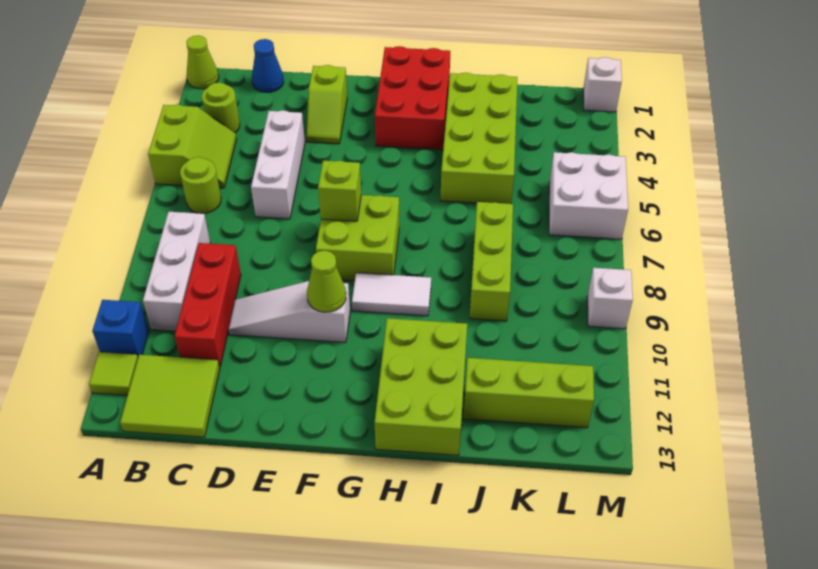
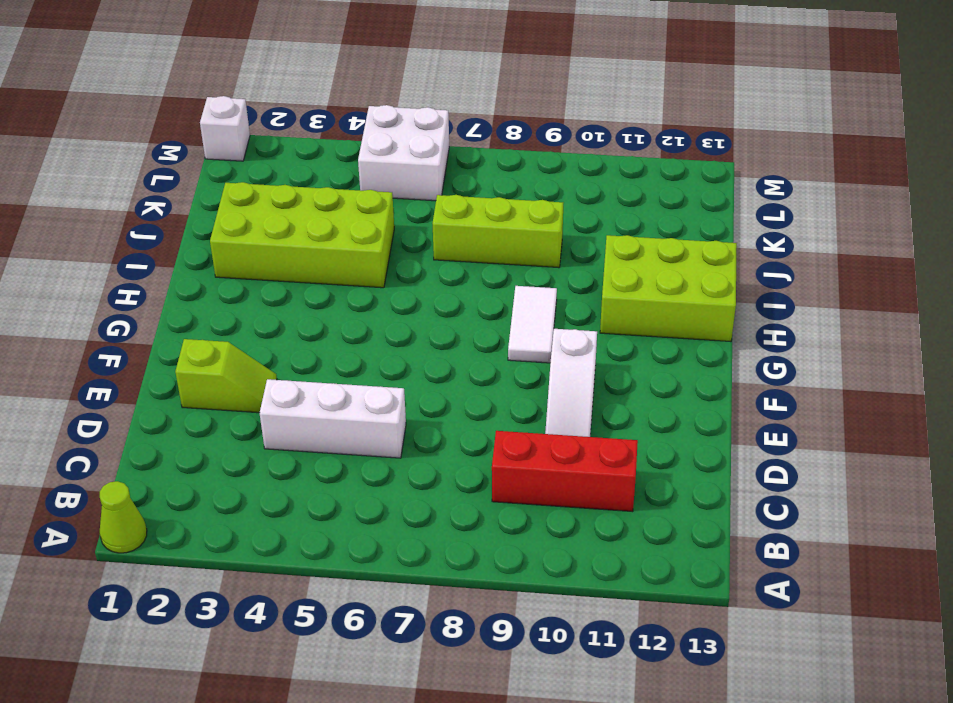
none -> lime 2x2 slope [148,104,237,188]
none -> blue 1x1 brick [92,300,149,356]
none -> lime 1x1 tile [89,352,138,396]

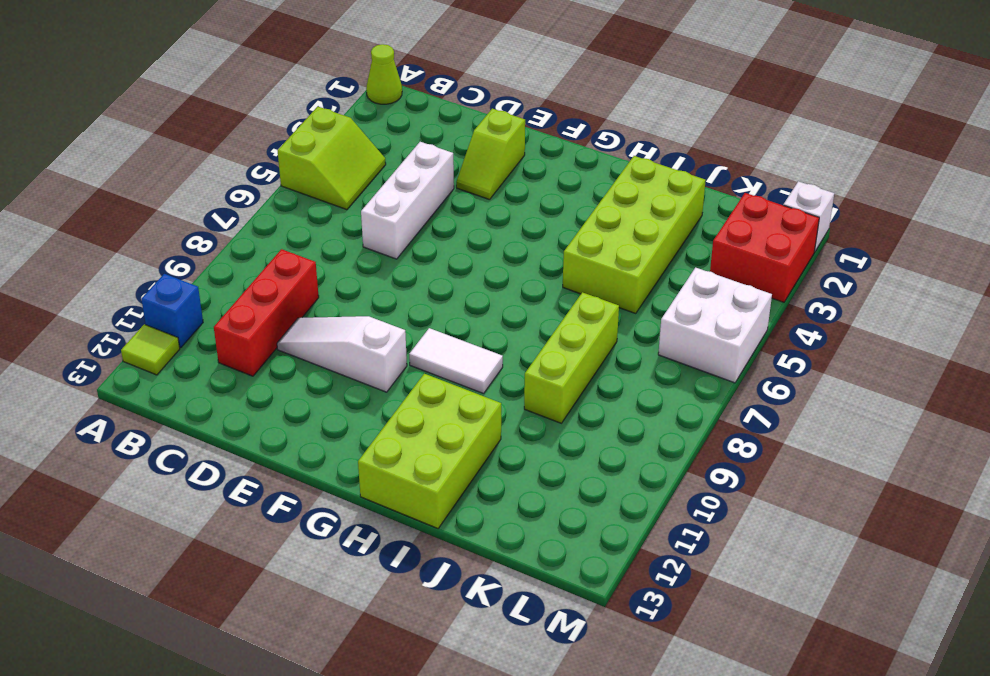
red 2x2 brick [710,193,819,302] -> none
none -> lime 1x1 round brick [202,82,240,133]
none -> lime 1x1 round brick [180,157,221,213]
none -> white 1x3 brick [143,212,211,331]

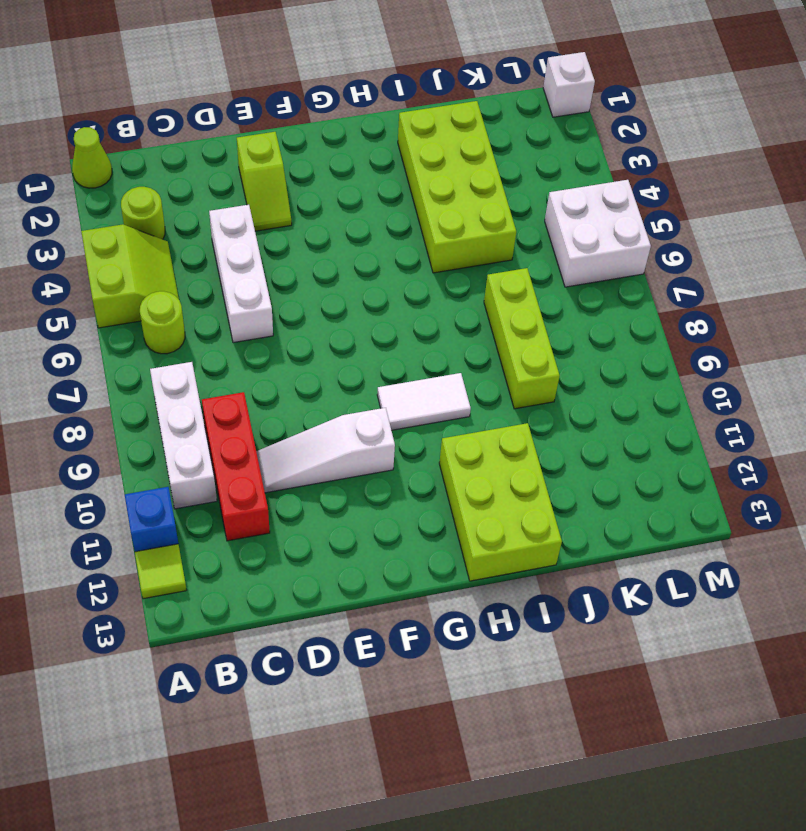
none -> lime 2x2 tile [120,355,220,437]
none -> blue 1x1 cone [252,39,284,92]
none -> lime 2x2 brick [316,195,399,281]

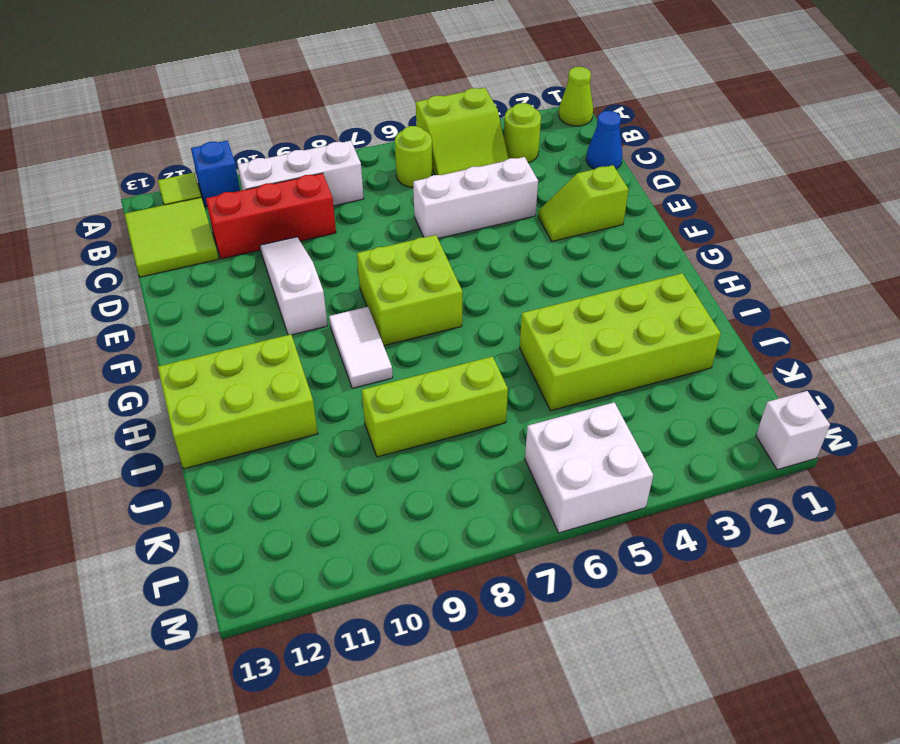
none -> red 2x3 brick [375,46,450,150]
none -> lime 1x3 brick [463,358,594,428]
none -> white 1x1 brick [587,268,633,329]

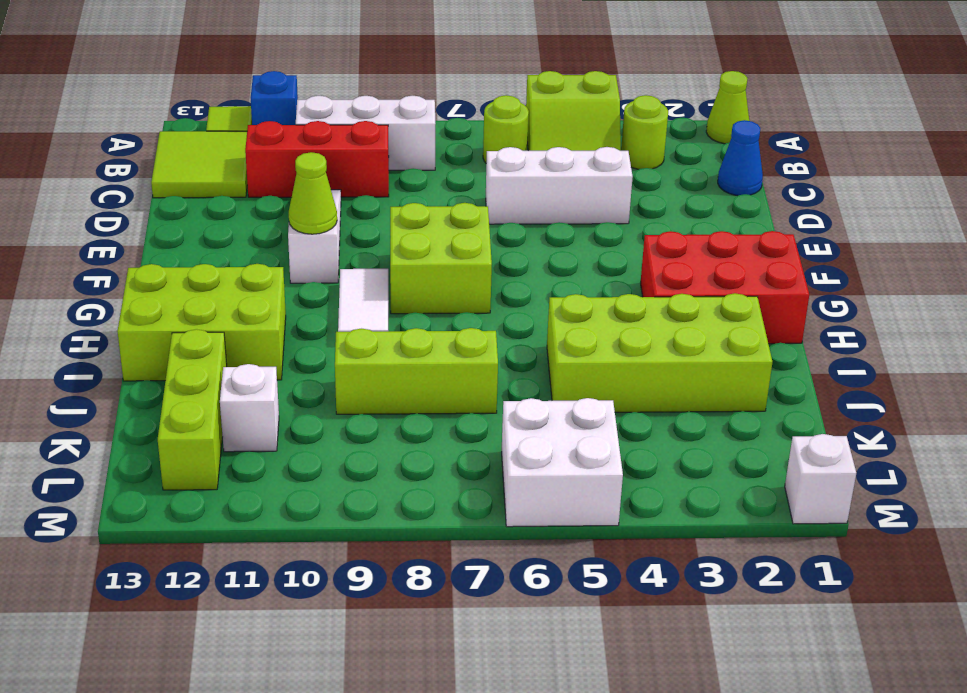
white 1x1 brick [220,364,279,452] -> white 1x1 brick moved to [587,268,633,329]
none -> lime 1x2 slope [306,65,347,144]
none -> lime 1x1 brick [318,161,361,221]

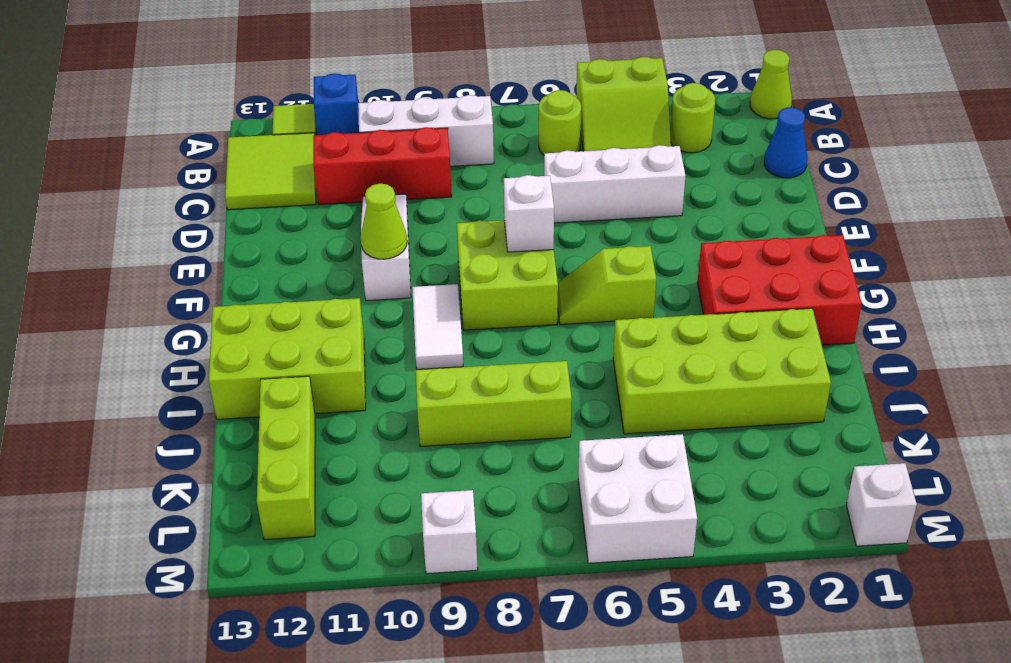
white 1x1 brick [504,175,554,252] -> lime 1x1 brick [318,161,361,221]
lime 1x2 slope [558,246,656,324] -> lime 1x2 slope moved to [306,65,347,144]

